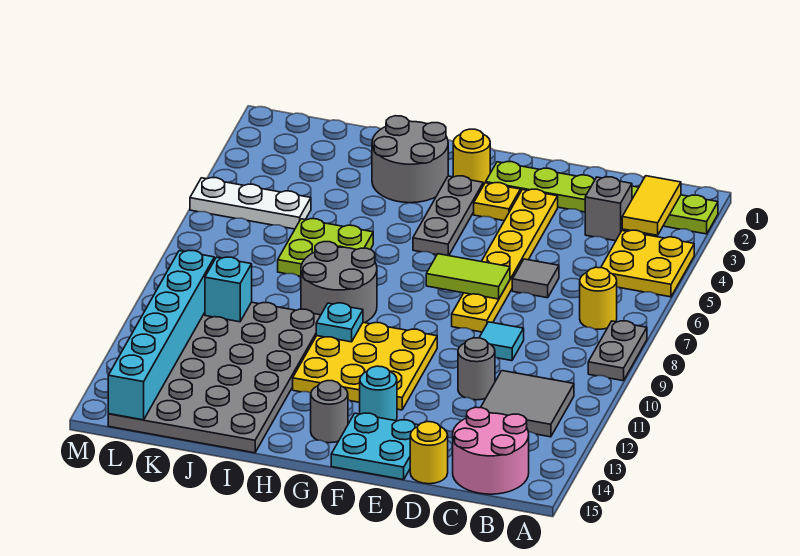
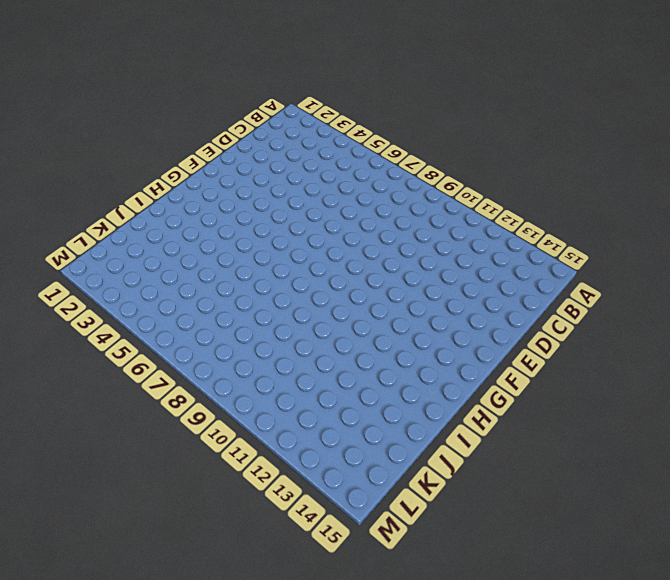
none -> lime 1x6 plate [486,162,718,234]
none -> yellow 2x2 plate [601,230,694,297]
none -> grey 1x2 plate [588,321,647,381]

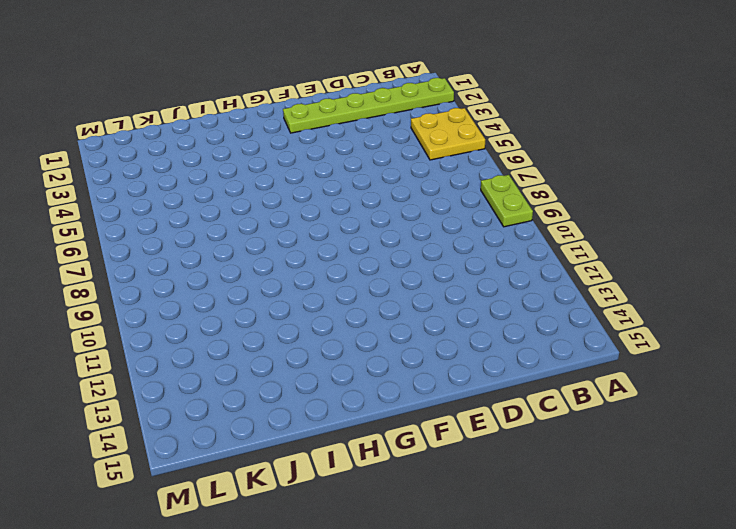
lime 1x2 plate [481,175,533,227] -> grey 1x2 plate [588,321,647,381]
none -> yellow 1x1 round brick [580,267,617,329]
none -> grey 2x2 tile [481,371,574,437]
none -> pink 2x2 round brick [453,407,529,494]

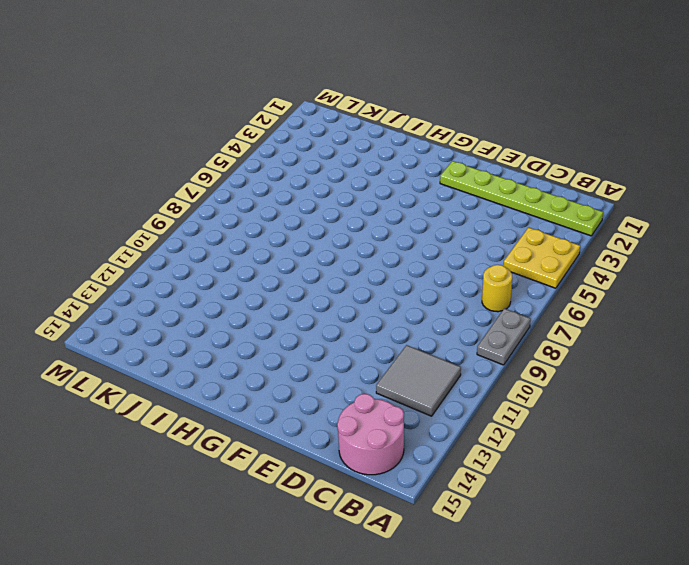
none -> grey 1x1 brick [585,177,632,241]
none -> grey 1x1 tile [512,259,559,298]
none -> cyan 1x1 tile [479,322,524,361]

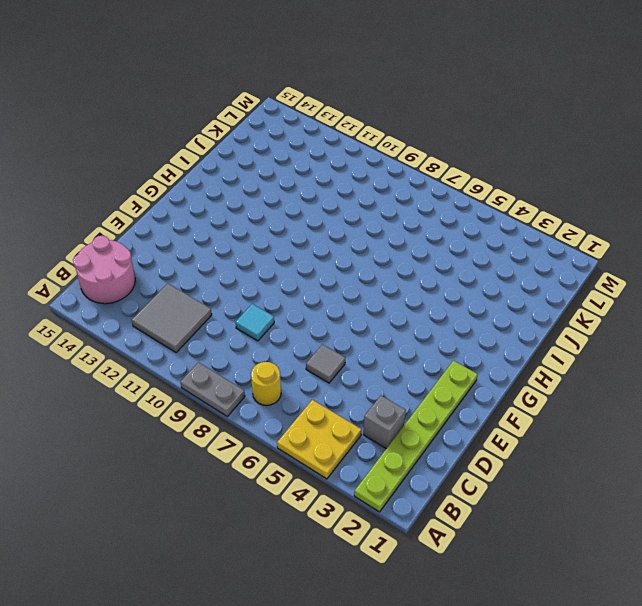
none -> grey 1x1 round brick [458,338,495,400]
none -> yellow 1x1 round brick [410,422,448,484]
none -> yellow 1x6 plate [452,189,558,332]

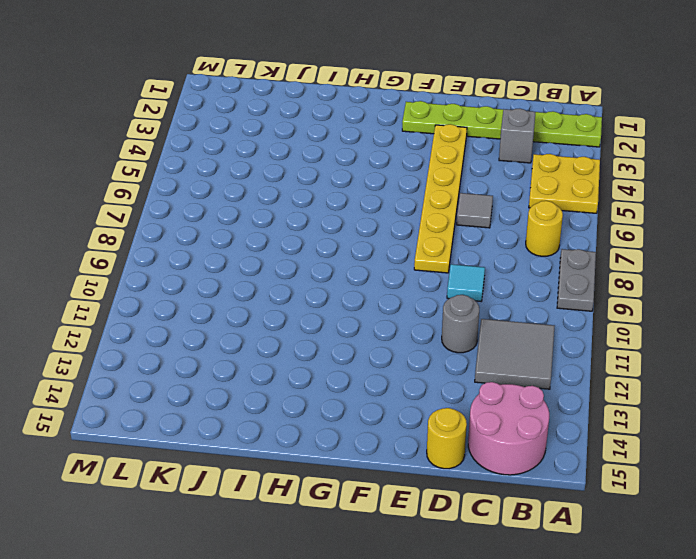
none -> cyan 2x2 plate [331,413,419,480]
none -> yellow 1x1 plate [474,183,520,221]
none -> yellow 3x3 plate [293,322,437,410]

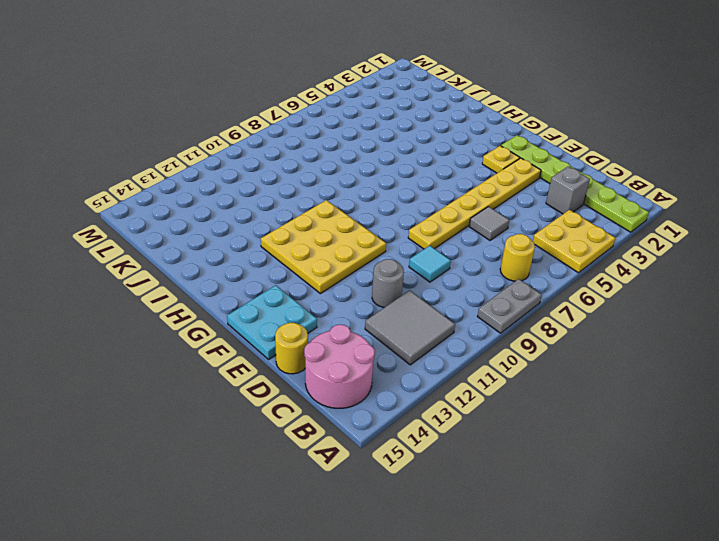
none -> cyan 1x1 round brick [360,366,397,421]
none -> yellow 1x1 round brick [453,129,490,185]
none -> grey 1x3 plate [413,176,483,256]

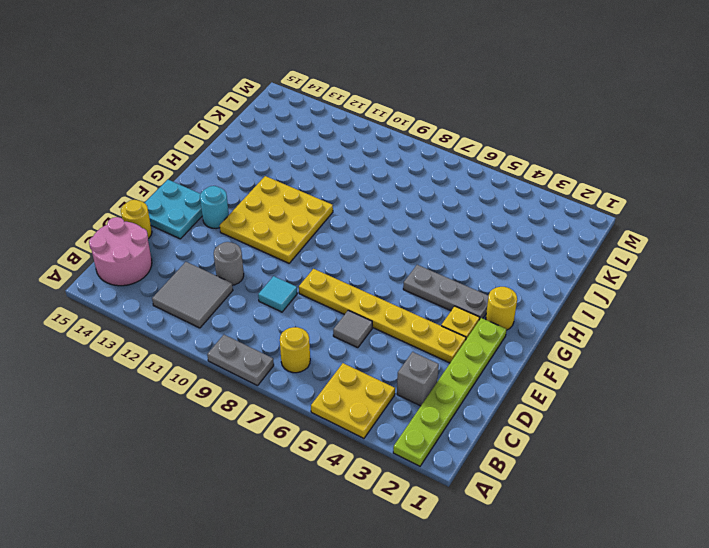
none -> grey 1x1 round brick [311,381,348,443]
none -> grey 2x2 round brick [372,116,448,203]
none -> grey 2x2 round brick [301,242,377,323]

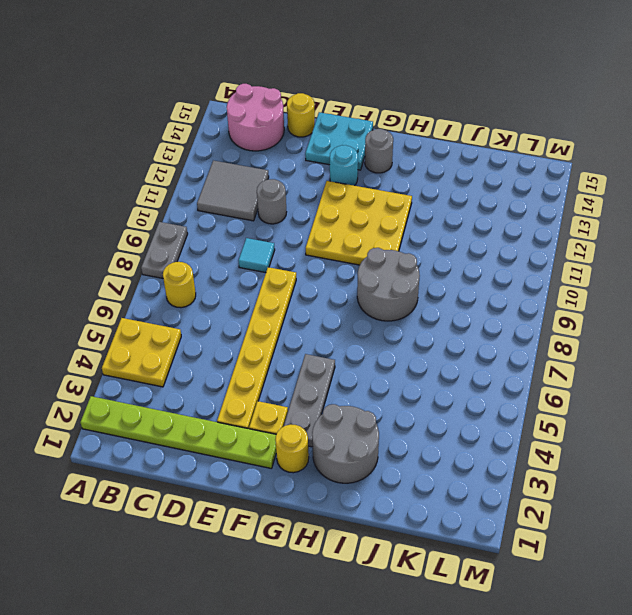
none -> grey 1x1 brick [585,177,632,241]
none -> grey 1x1 tile [512,259,559,298]
none -> lime 2x2 plate [278,219,373,276]

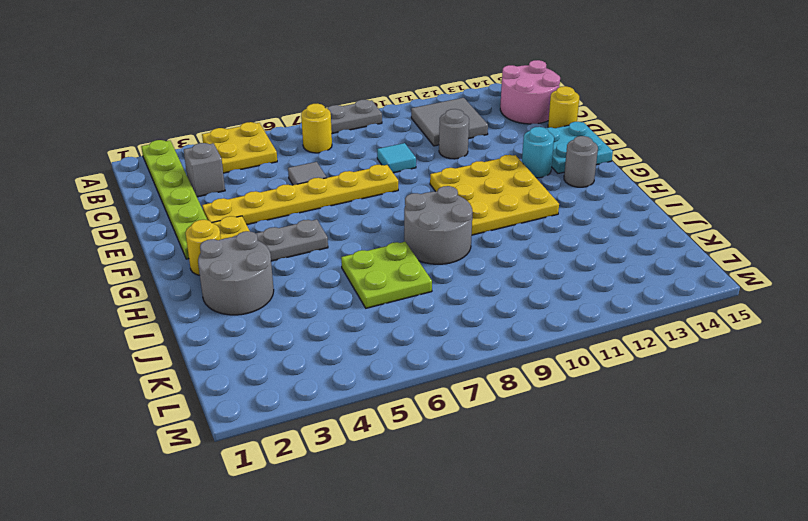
none -> grey 4x6 plate [108,302,321,453]
none -> white 1x3 plate [190,178,311,229]
none -> yellow 1x2 tile [622,176,681,235]

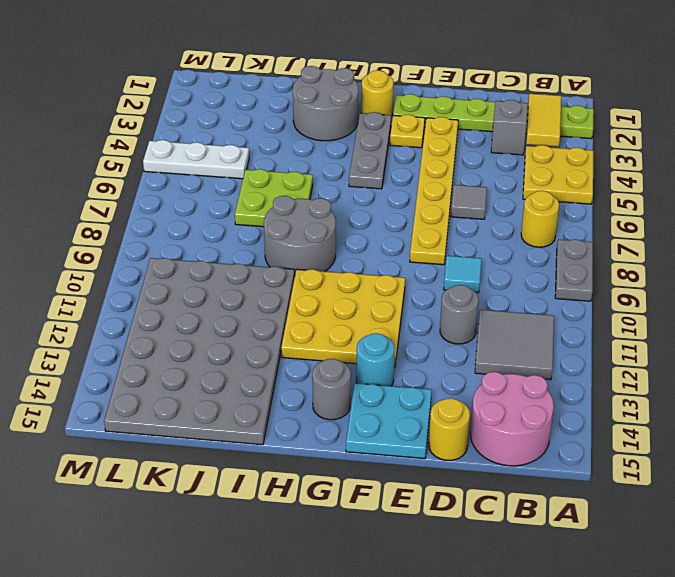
none -> lime 1x2 tile [426,254,510,299]
none -> cyan 1x1 plate [316,303,363,342]
none -> cyan 1x1 brick [205,257,252,322]

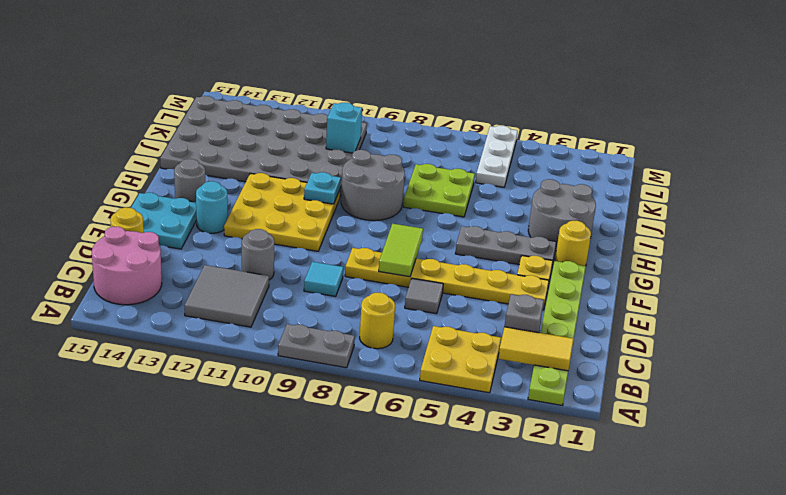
none -> cyan 1x6 brick [108,251,214,420]

